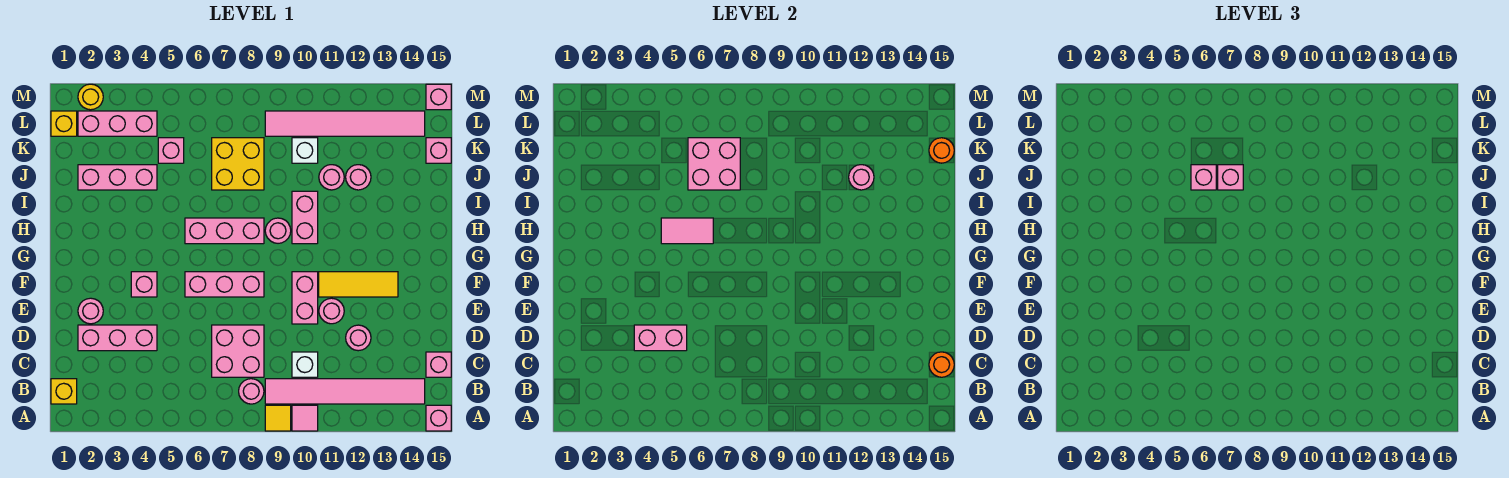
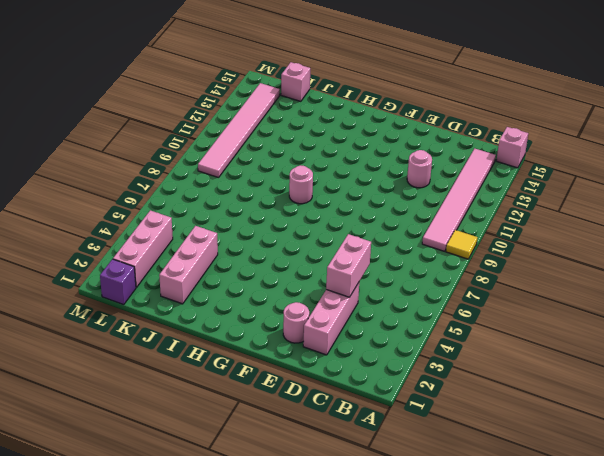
purple 1x1 brick [100,259,136,304] -> yellow 1x1 brick [51,111,77,136]
none -> pink 1x1 tile [292,405,318,431]
none -> yellow 1x1 brick [51,379,77,404]
none -> pink 1x1 round brick [239,379,264,404]
none -> pink 2x2 brick [212,325,264,377]

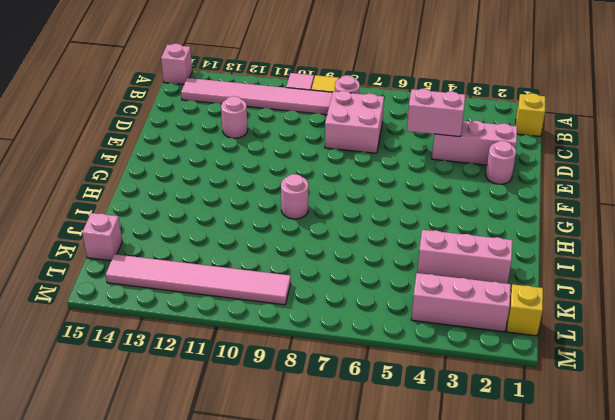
none -> white 1x1 brick [292,352,318,377]
none -> pink 1x1 brick [426,352,451,377]
none -> pink 1x2 brick [292,272,318,324]
none -> pink 1x1 round brick [319,298,344,324]

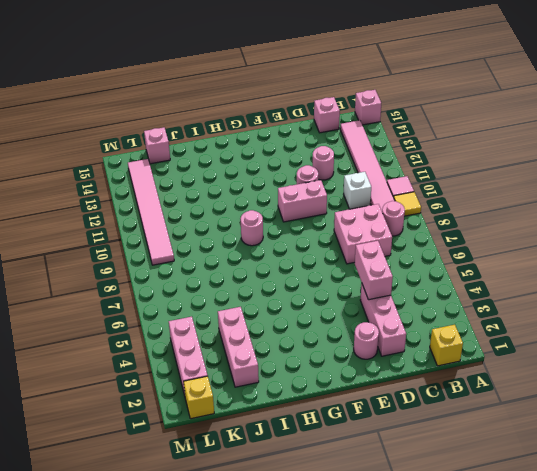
none -> pink 1x1 brick [131,272,157,297]
none -> pink 1x3 brick [185,272,264,297]
none -> yellow 1x3 tile [319,272,398,297]
none -> pink 1x3 brick [185,218,264,244]

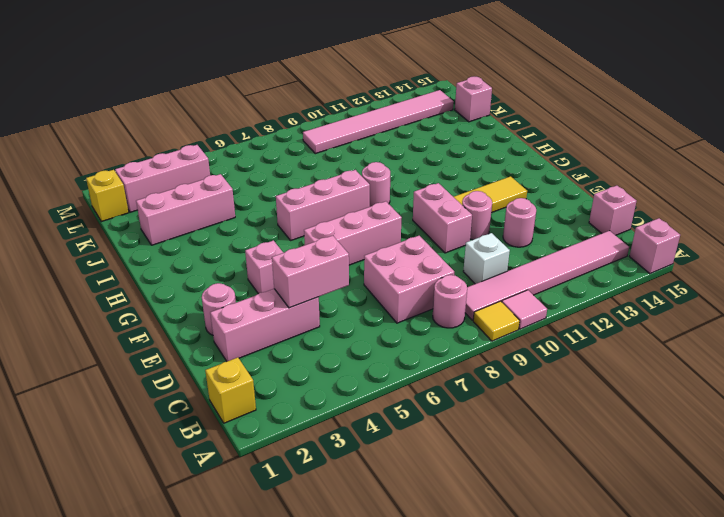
none -> pink 1x2 brick [292,191,318,244]
none -> yellow 2x2 brick [212,138,264,190]
none -> pink 1x1 round brick [319,165,344,190]
none -> pink 1x1 round brick [346,165,371,190]

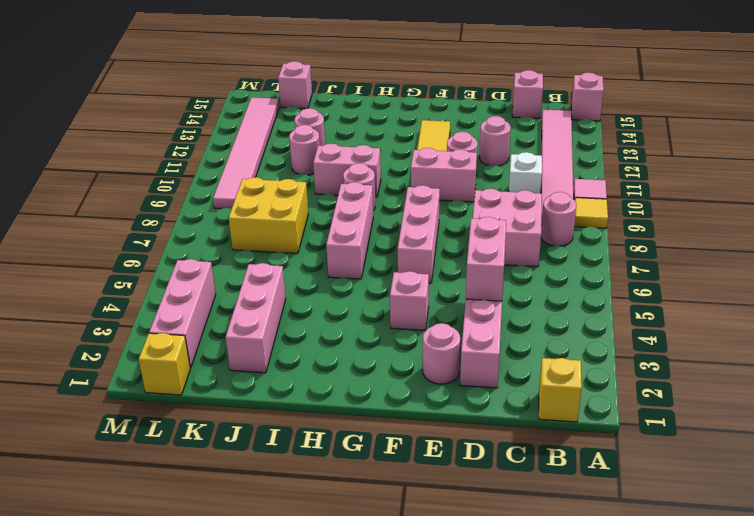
none -> pink 1x1 brick [158,138,184,163]
none -> white 1x1 brick [292,138,318,163]
none -> yellow 1x1 round brick [78,84,103,110]
none -> pink 1x1 brick [426,84,451,110]

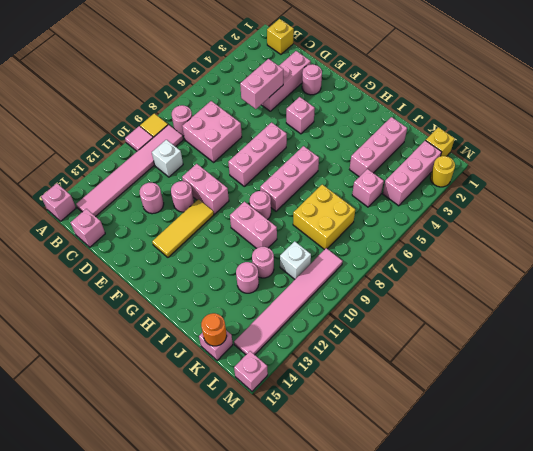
none -> orange 1x1 round brick [929,352,954,377]
none -> pink 1x2 tile [661,218,713,244]
none -> pink 2x2 brick [688,138,740,190]
none -> pink 1x1 round brick [849,165,874,190]

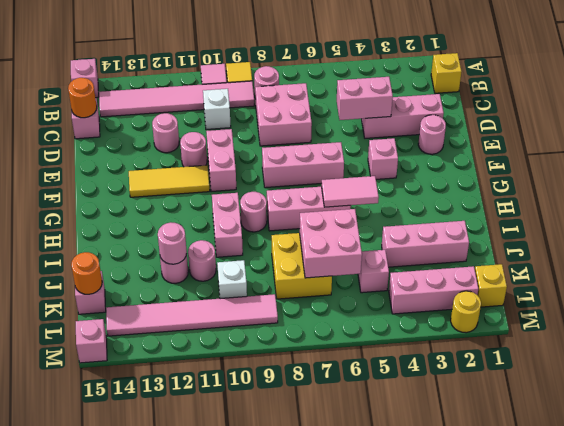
none -> pink 1x1 brick [1191,165,1216,190]
none -> pink 1x1 brick [1218,165,1243,190]

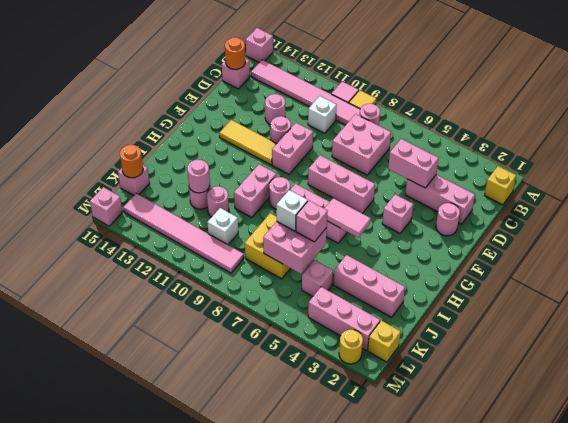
white 1x1 brick [276,190,308,231] -> pink 1x1 brick [1218,165,1243,190]

